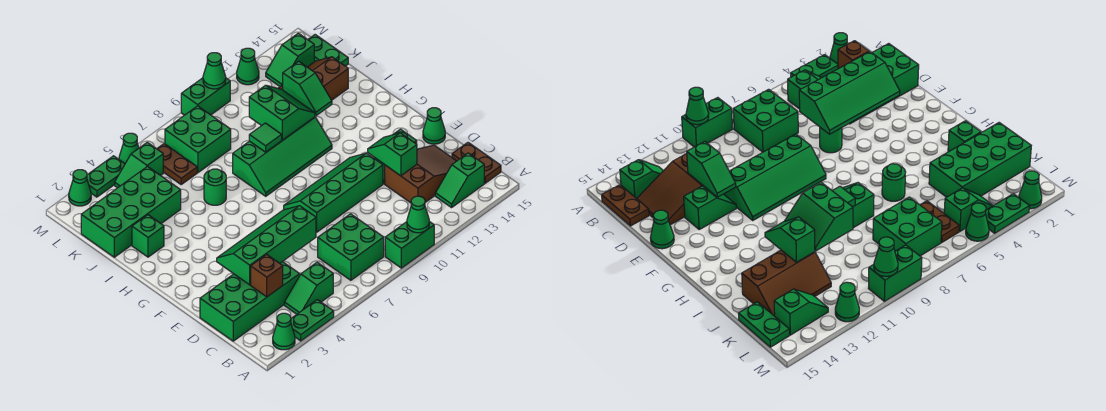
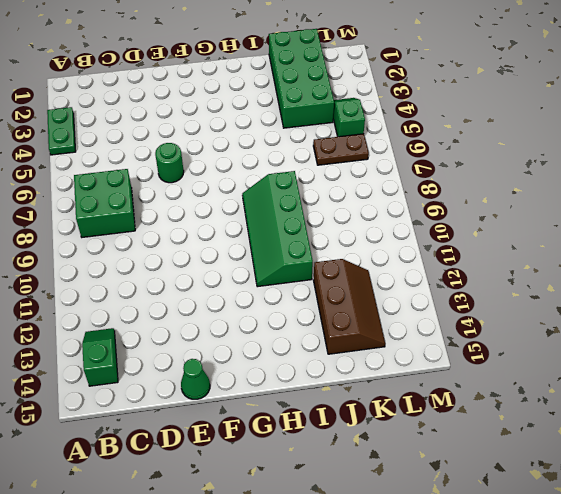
none -> green 1x1 cone [273,313,295,350]
none -> green 1x2 brick [385,221,434,268]
none -> green 1x2 slope [284,262,333,314]
none -> brown 1x2 plate [452,143,501,183]

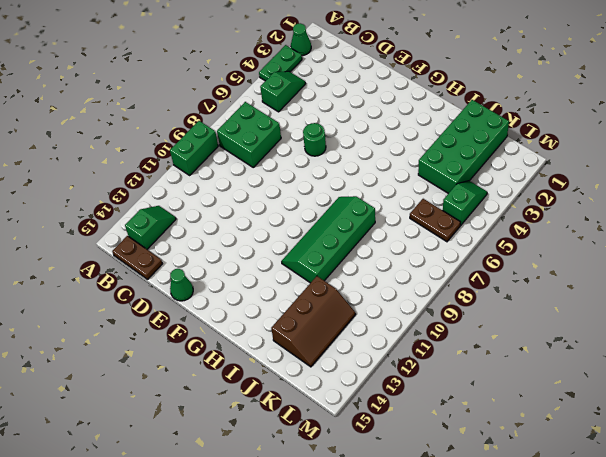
none -> green 2x4 brick [200,262,300,341]
none -> brown 2x3 slope [385,145,456,203]
none -> green 2x4 slope [284,153,383,232]
none -> green 1x2 slope [684,186,737,229]

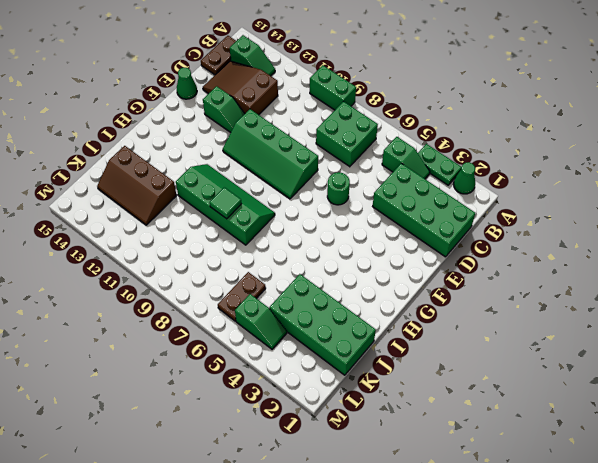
none -> green 1x1 brick [132,215,164,257]
none -> green 1x1 round brick [204,169,226,205]
none -> green 2x2 brick [165,106,231,172]
none -> green 1x2 plate [308,35,348,66]

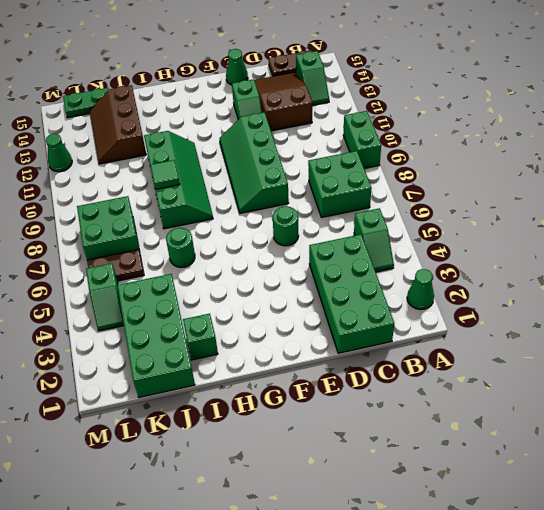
none -> green 1x2 plate [291,300,334,341]
none -> green 1x2 slope [266,33,314,86]
none -> green 1x1 cone [69,170,91,206]
none -> green 1x2 plate [87,156,125,197]

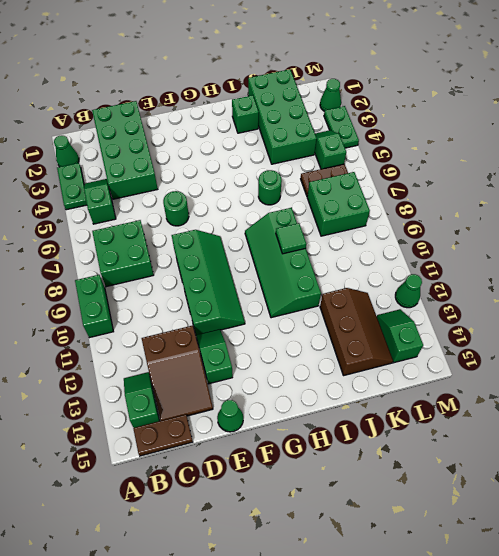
none -> green 1x2 plate [308,35,348,66]
none -> green 1x1 cone [119,133,139,163]
none -> green 1x2 brick [181,78,230,115]
none -> green 1x1 cone [407,196,429,233]

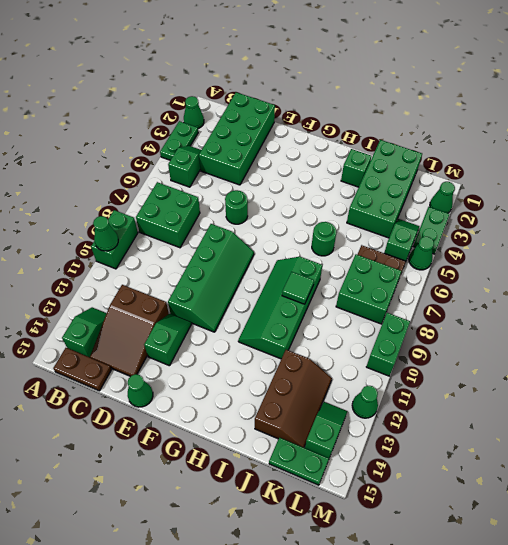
none -> brown 1x1 brick [251,254,283,297]
none -> green 2x4 slope [217,206,316,285]
none -> green 1x2 slope [368,133,417,176]
none -> green 2x2 slope [249,85,315,140]

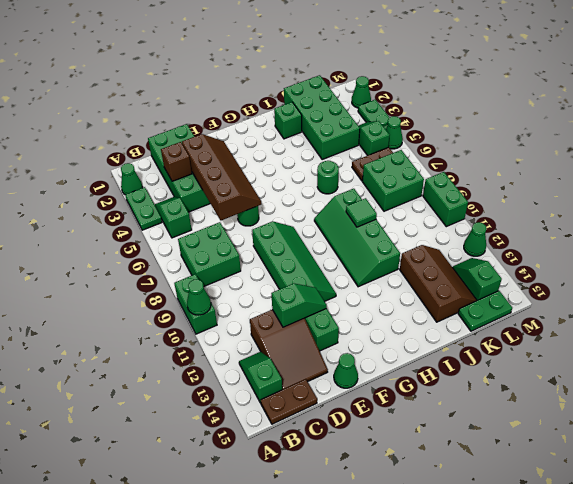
brown 2x4 slope [182,134,262,220] -> green 2x4 slope [217,206,316,285]
none -> green 2x2 slope [249,85,315,140]
none -> green 1x2 slope [283,61,332,116]
none -> green 1x1 cone [203,53,226,89]

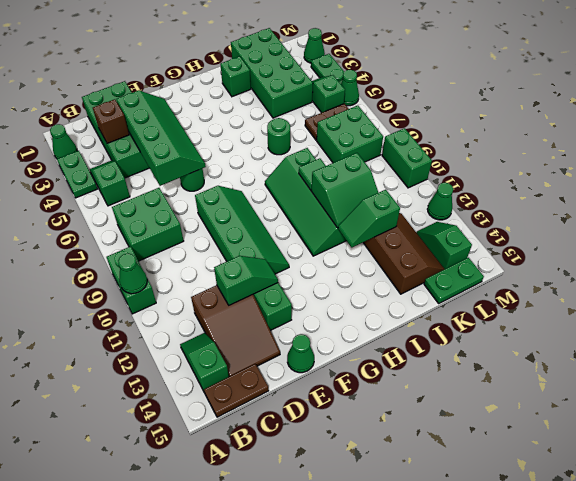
none -> green 1x1 cone [203,53,226,89]

